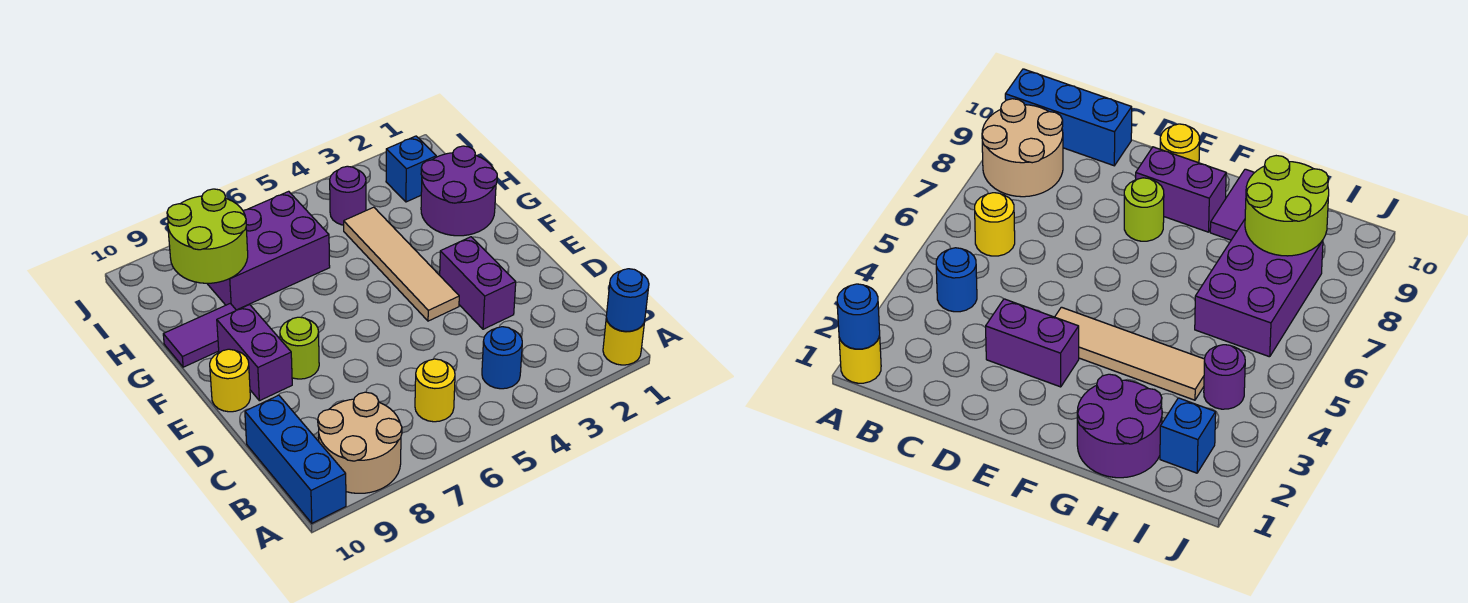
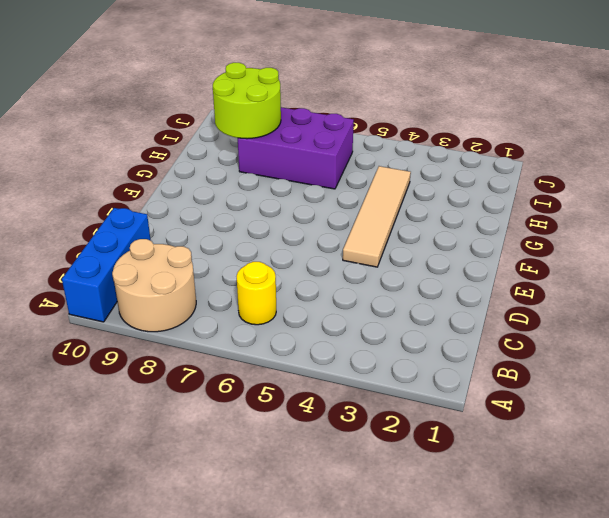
none -> yellow 1x1 round brick [603,318,644,365]
none -> blue 1x1 round brick [482,327,522,389]
none -> purple 1x2 brick [440,237,516,329]

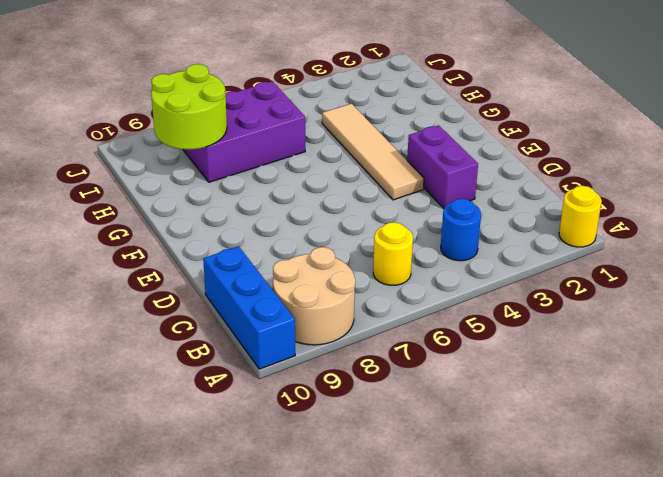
none -> lime 1x1 round brick [280,317,319,379]
none -> purple 1x2 brick [217,305,292,401]
none -> yellow 1x1 round brick [210,349,250,412]

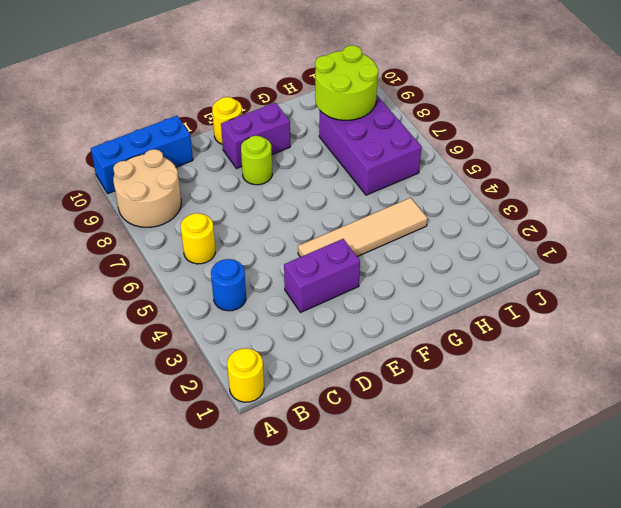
none -> purple 2x2 round brick [421,146,497,236]
none -> purple 1x2 tile [163,303,236,367]
none -> blue 1x1 brick [386,136,436,202]

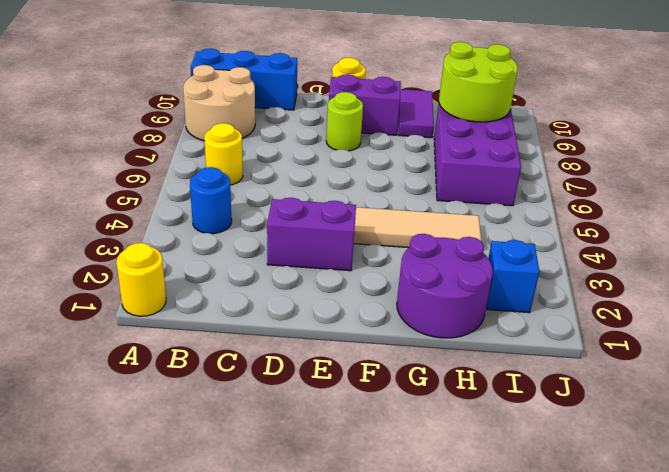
none -> purple 1x1 round brick [330,166,366,225]
none -> blue 1x1 round brick [606,269,649,332]

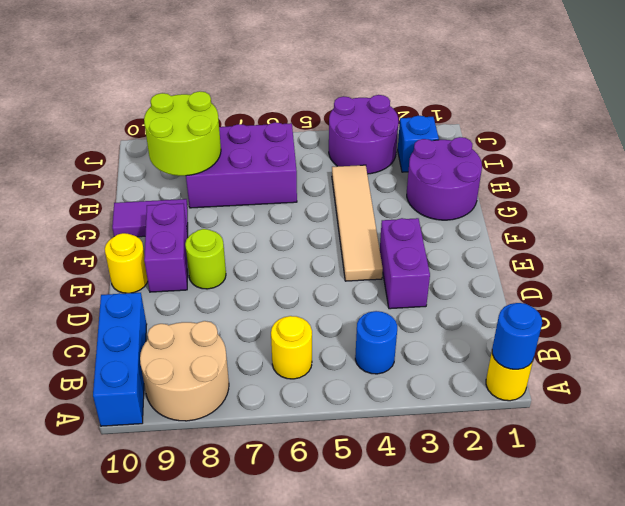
purple 2x2 round brick [329,95,398,174] -> purple 1x1 round brick [330,166,366,225]

